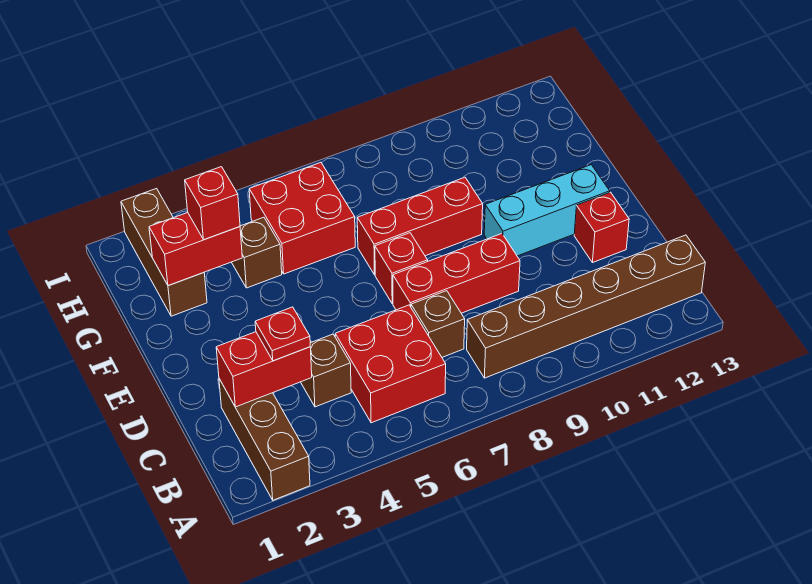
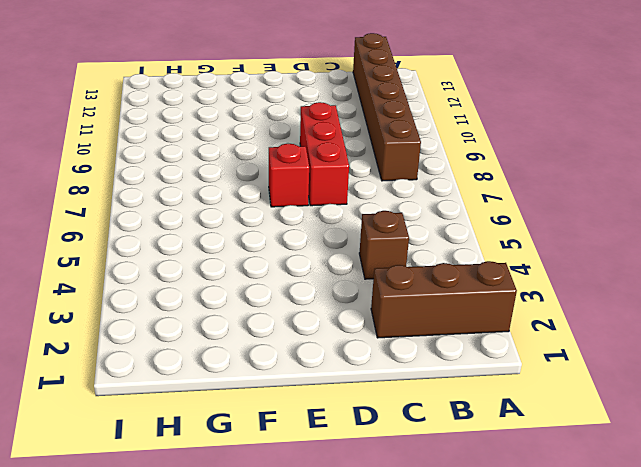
none -> red 2x2 brick [335,305,446,423]
none -> brown 1x1 brick [411,291,465,357]
none -> red 1x1 brick [574,192,629,263]

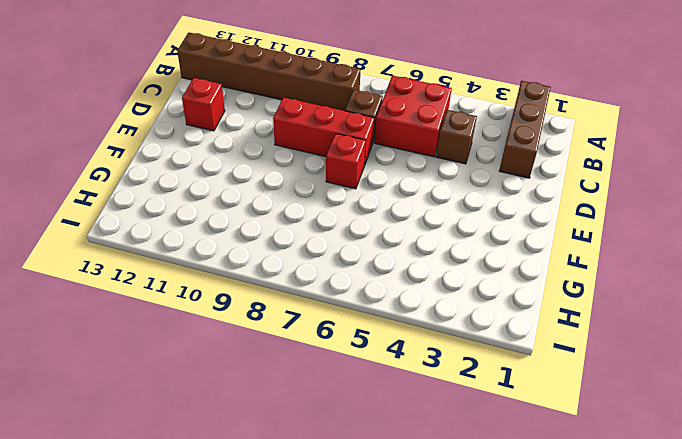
none -> cyan 1x3 brick [484,165,610,256]
none -> red 1x3 brick [357,177,483,275]
none -> brown 1x3 brick [121,189,207,316]

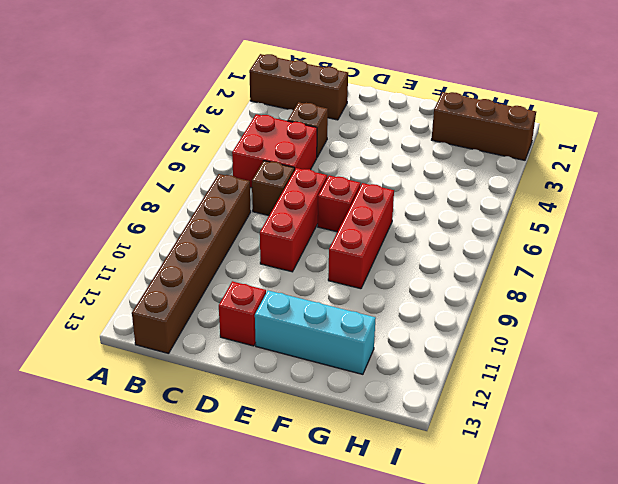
cyan 1x3 brick [255,290,376,374] -> cyan 1x3 brick turned to [484,165,610,256]
none -> brown 1x1 brick [232,217,282,288]
none -> red 2x2 brick [249,162,355,274]
none -> red 1x2 brick [216,332,312,407]

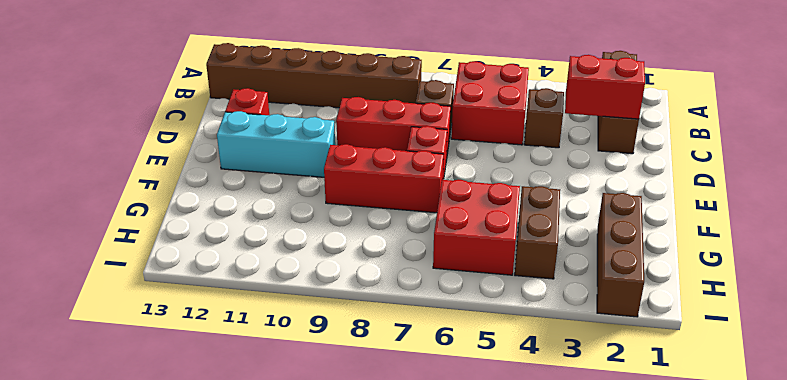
brown 1x2 brick [515,186,560,279] -> brown 1x1 brick [232,217,282,288]
none -> red 1x2 brick [149,213,242,286]
none -> red 1x1 plate [255,307,310,361]
none -> red 1x1 brick [185,167,240,240]

